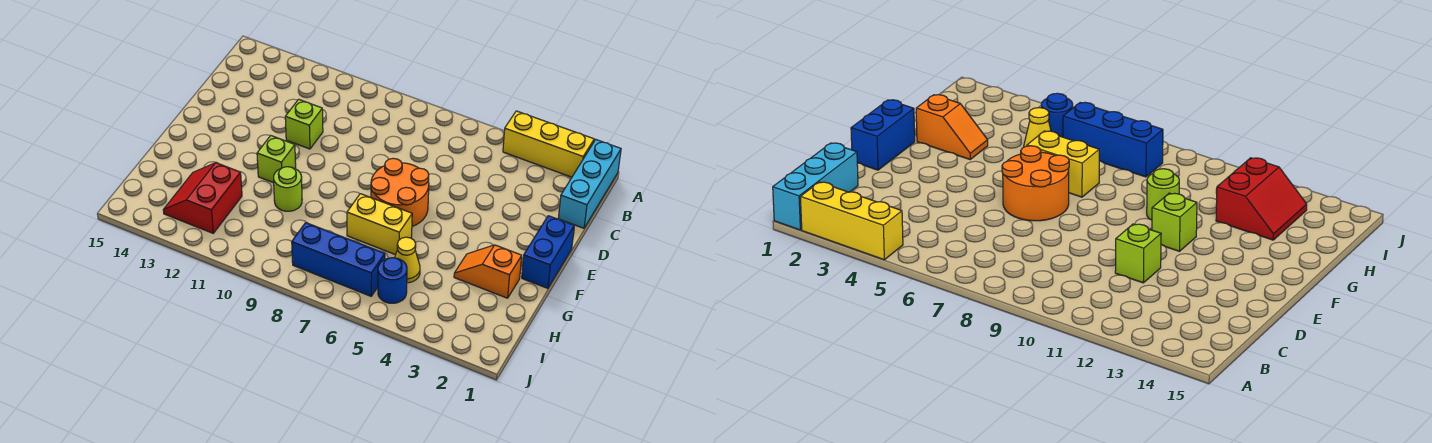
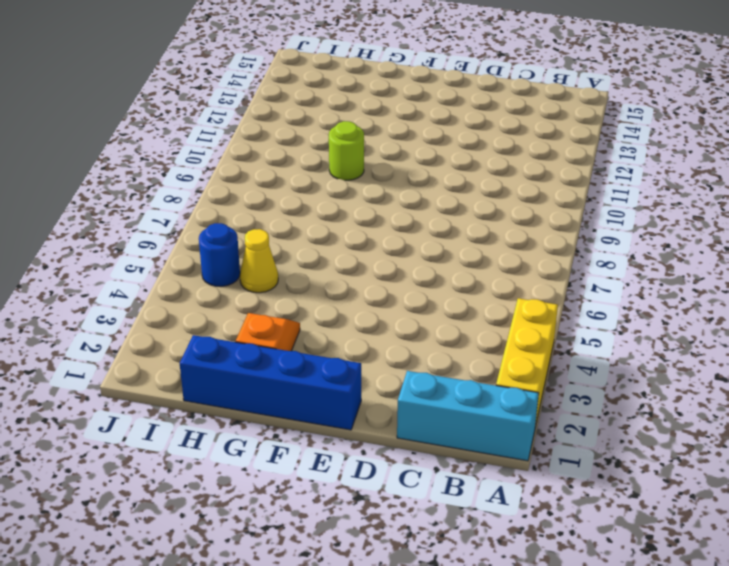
blue 1x4 brick [180,335,361,430] -> blue 1x2 brick [522,216,574,288]
none -> lime 1x1 brick [285,99,323,149]
none -> orange 2x2 round brick [371,158,429,226]
none -> lime 1x1 brick [257,136,296,183]

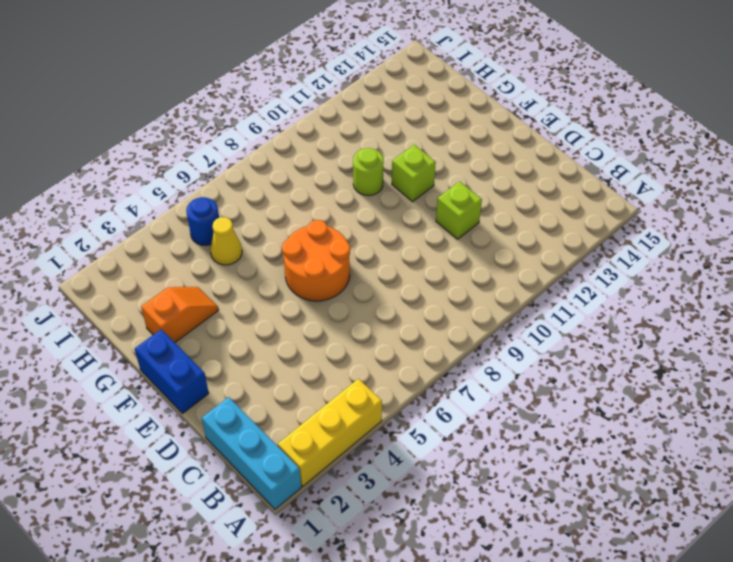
none -> yellow 1x2 brick [347,194,412,255]
none -> red 2x2 slope [163,163,242,233]
none -> blue 1x3 brick [292,223,385,296]

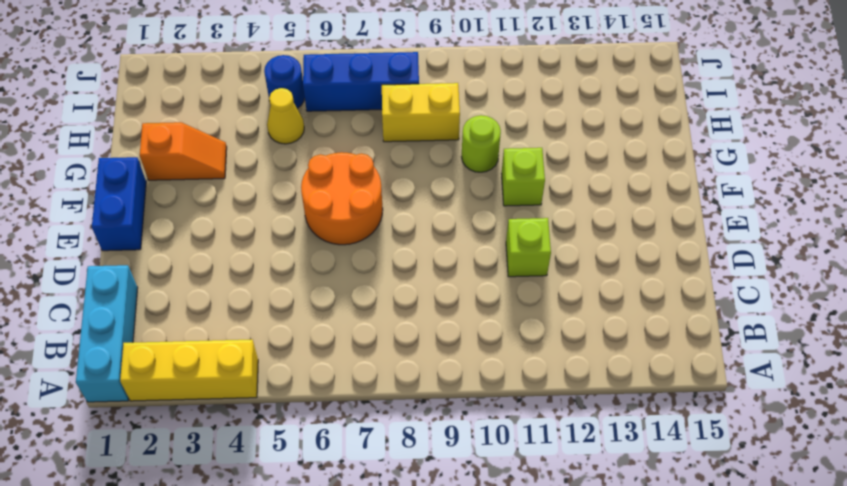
yellow 1x2 brick [382,83,460,142] -> yellow 1x2 brick moved to [347,194,412,255]
none -> red 2x2 slope [163,163,242,233]

